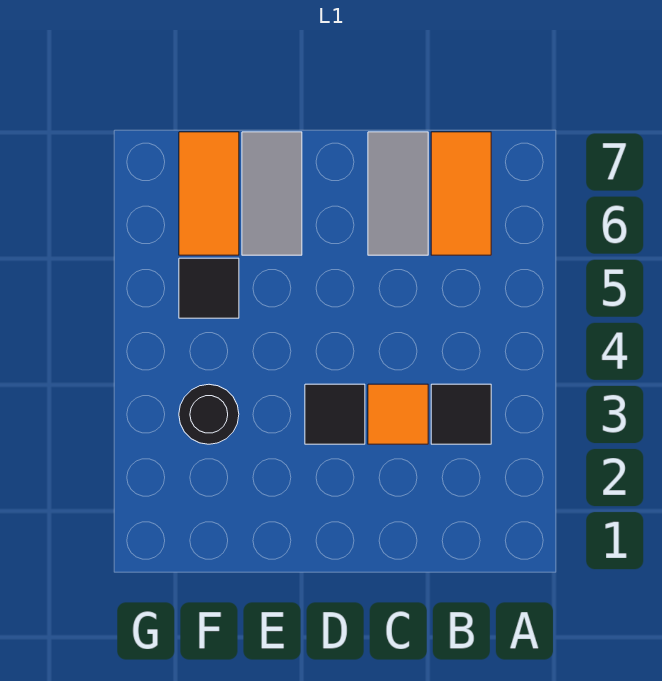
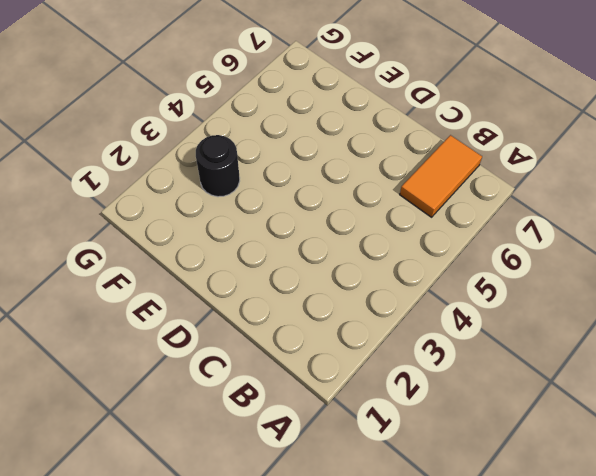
none -> black 1x1 tile [431,384,491,444]
none -> orange 1x1 tile [368,384,428,444]

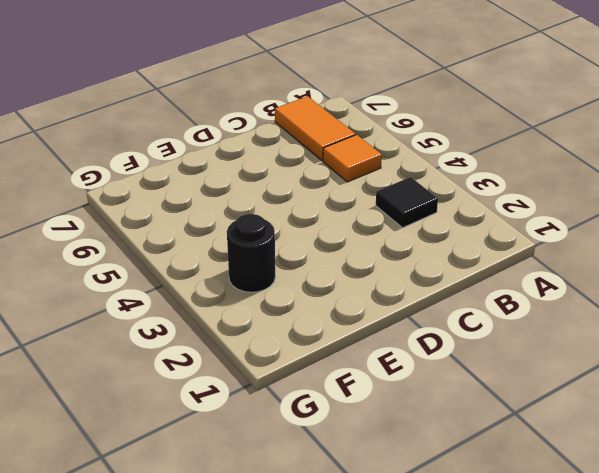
orange 1x1 tile [323,135,382,182] -> orange 1x1 tile moved to [368,384,428,444]
none -> grey 1x2 tile [368,132,428,255]
none -> black 1x1 tile [305,384,365,444]

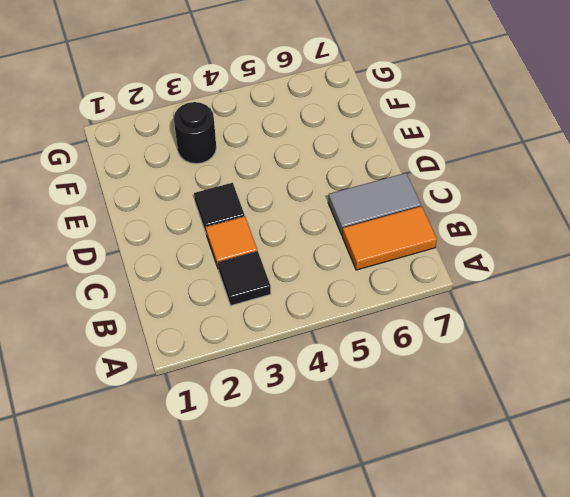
none -> grey 1x2 tile [242,132,302,255]
none -> black 1x1 tile [179,258,239,318]

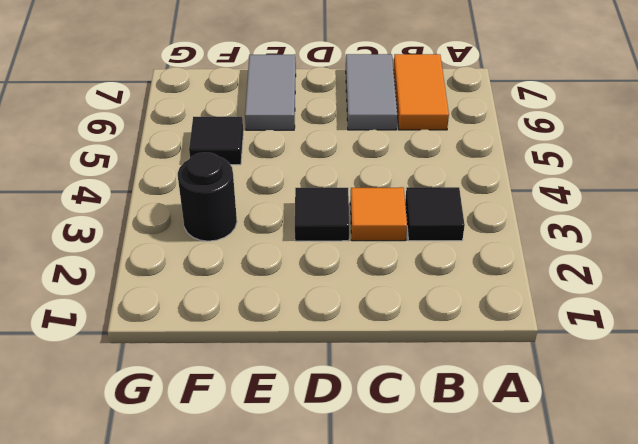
none -> orange 1x2 tile [179,132,239,255]

